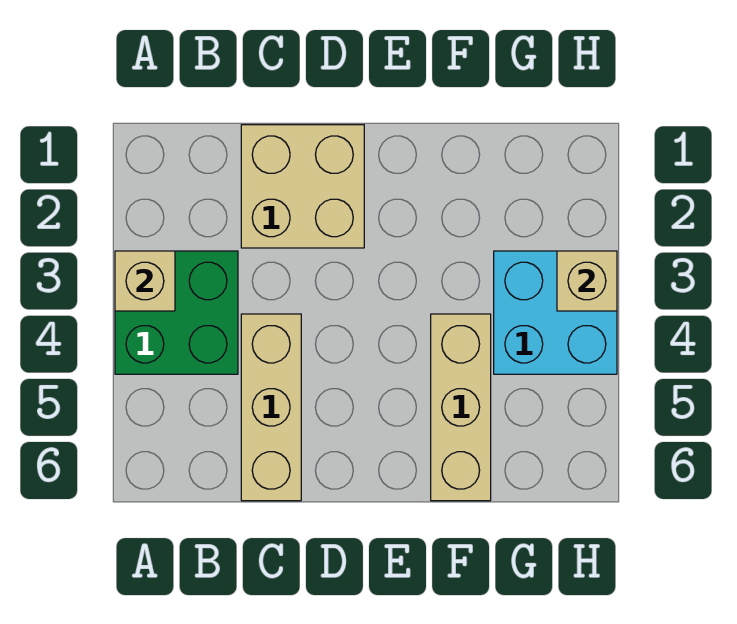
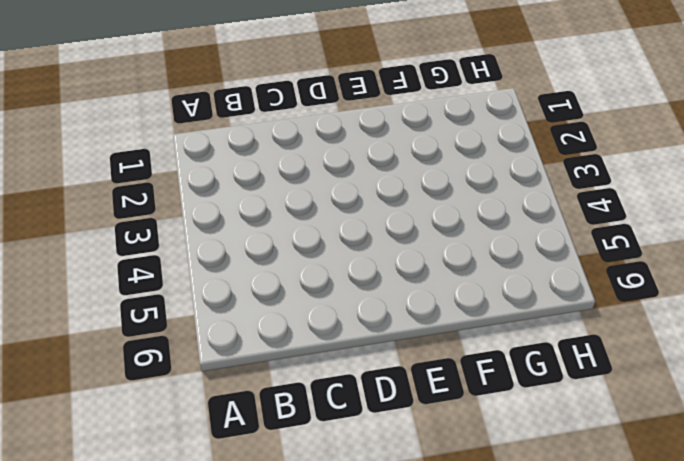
none -> green 2x2 brick [115,251,238,374]
none -> tan 2x2 brick [241,125,364,248]

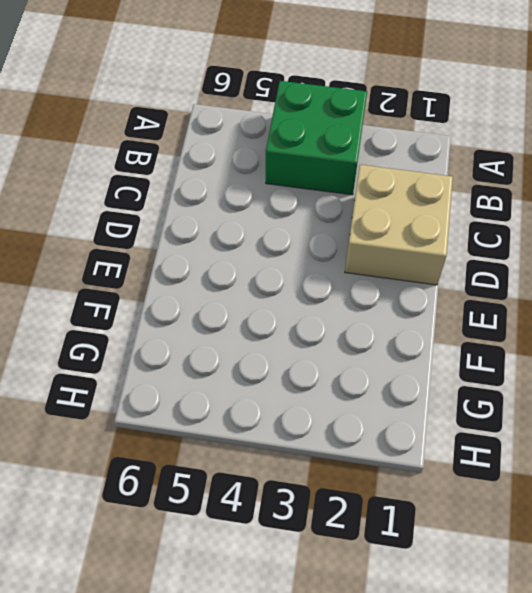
none -> tan 1x3 brick [241,314,301,501]
none -> tan 1x3 brick [431,314,491,501]

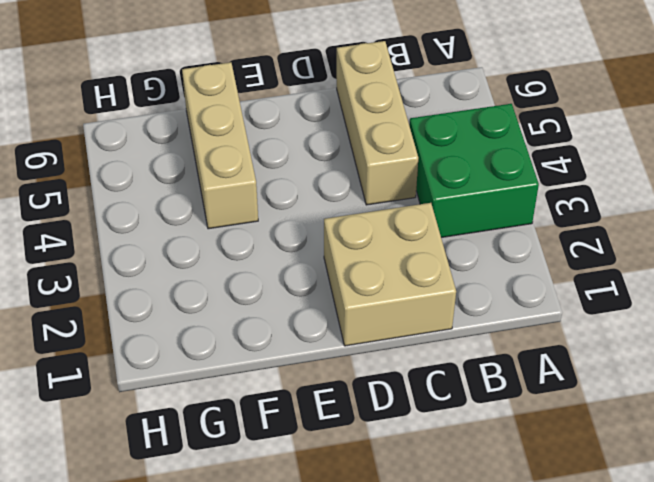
none -> cyan 2x2 brick [494,251,617,374]
none -> tan 1x1 brick [115,251,175,311]

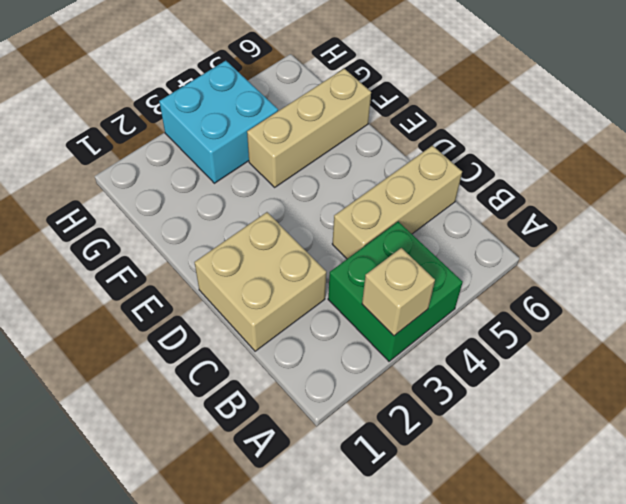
none -> tan 1x1 brick [557,251,617,311]

